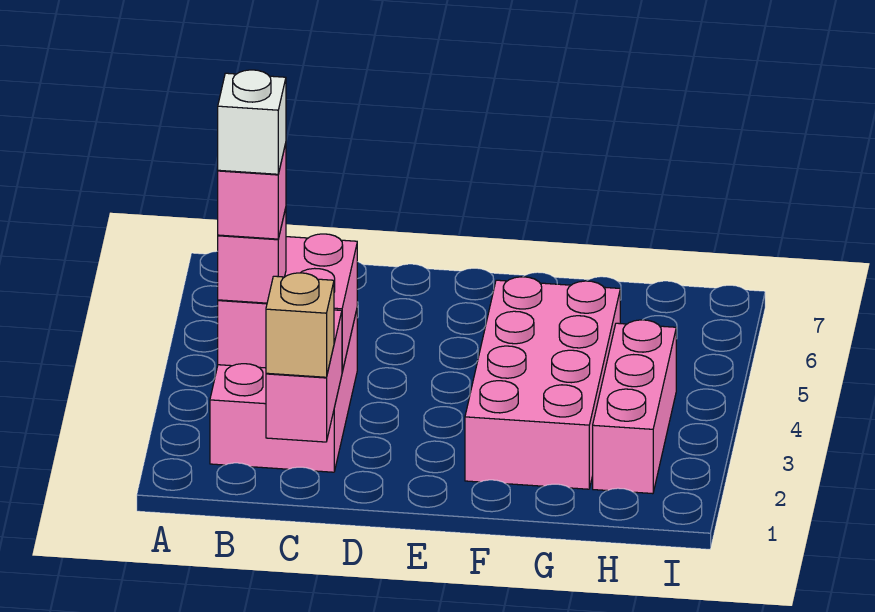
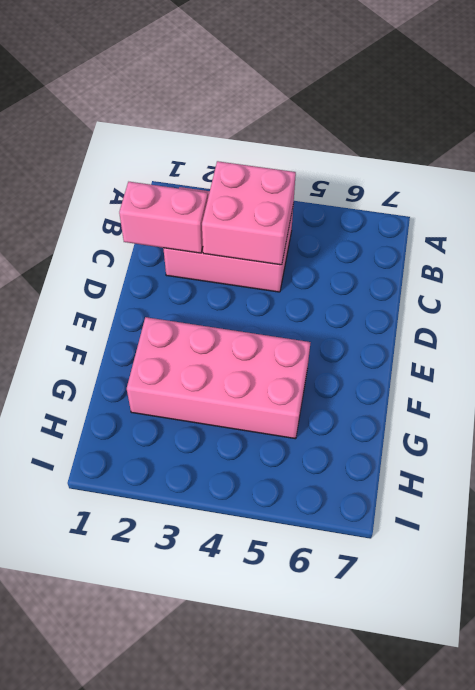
none -> pink 1x3 brick [593,320,676,494]
none -> pink 1x1 brick [218,208,286,303]

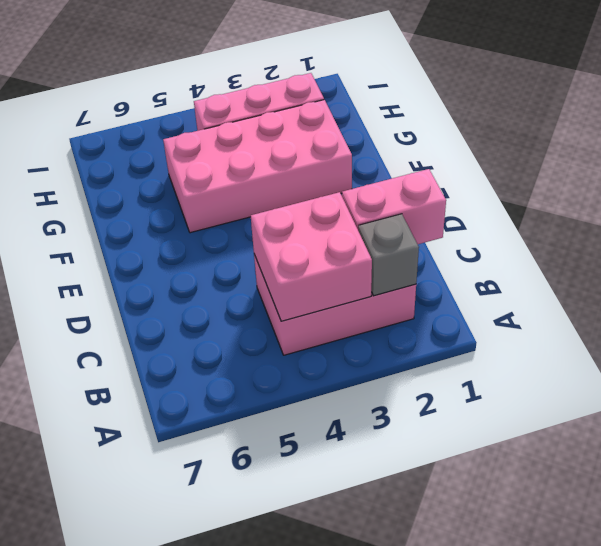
grey 1x1 brick [358,214,419,296] -> none
none -> pink 1x1 brick [218,208,286,303]
none -> tan 1x1 brick [266,273,334,377]

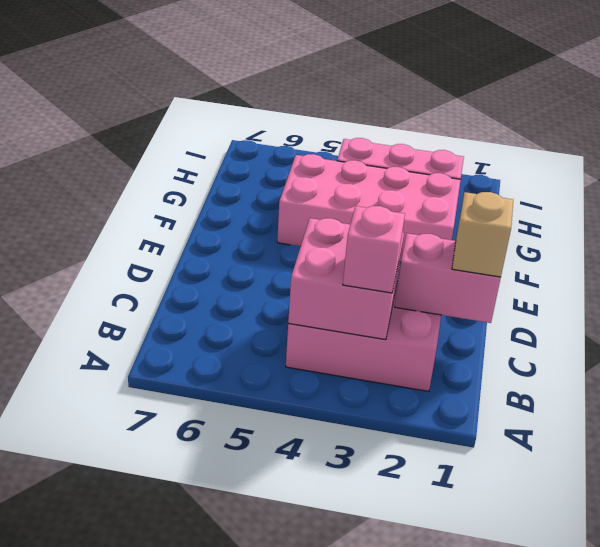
none -> pink 1x1 brick [218,144,286,239]
none -> white 1x1 brick [218,70,286,174]

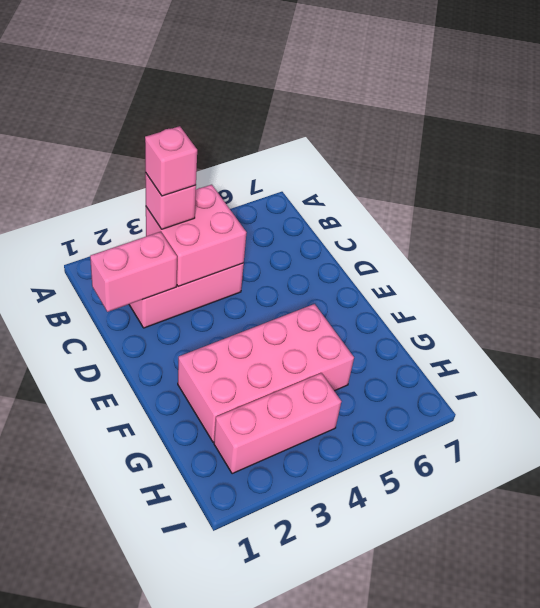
none -> tan 1x1 brick [266,273,334,377]
none -> white 1x1 brick [218,70,286,174]

